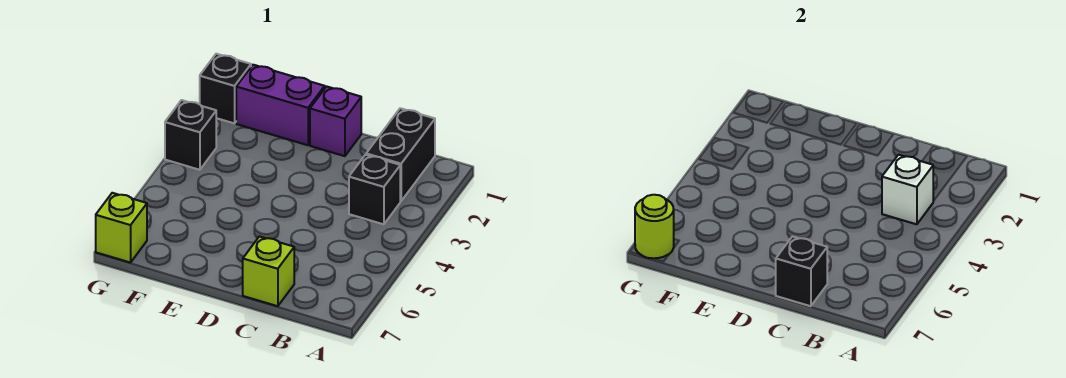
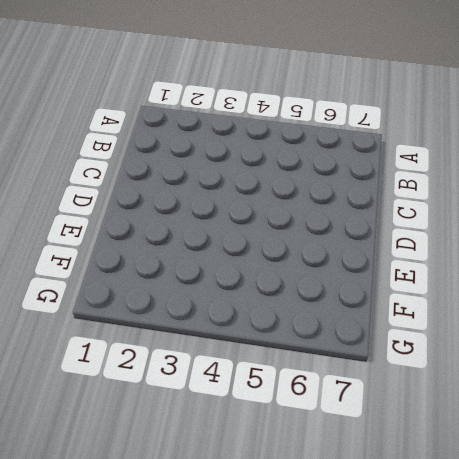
none -> black 1x2 brick [366,108,435,201]
none -> black 1x1 brick [349,155,400,224]

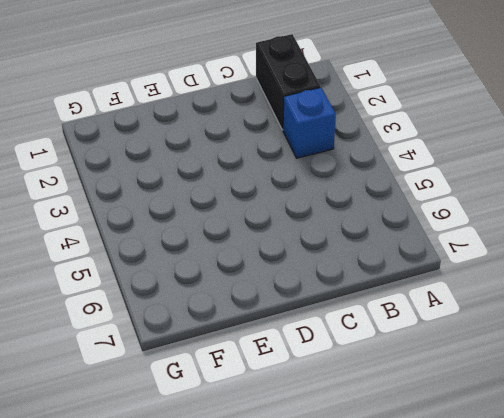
blue 1x1 brick [283,87,336,158] -> black 1x1 brick [349,155,400,224]
none -> lime 1x1 brick [243,237,294,306]
none -> purple 1x1 brick [310,86,361,156]

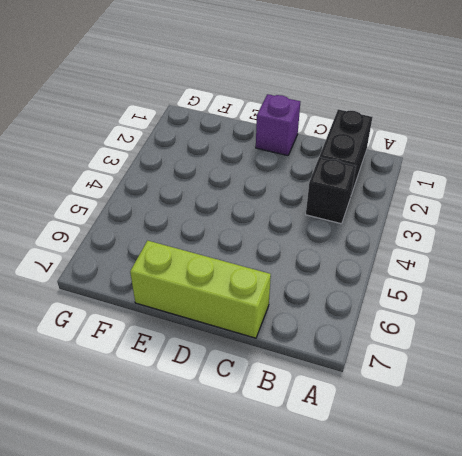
lime 1x3 brick [130,241,271,338] -> lime 1x1 brick [243,237,294,306]
none -> purple 1x2 brick [236,65,325,145]
none -> black 1x1 brick [200,54,251,123]

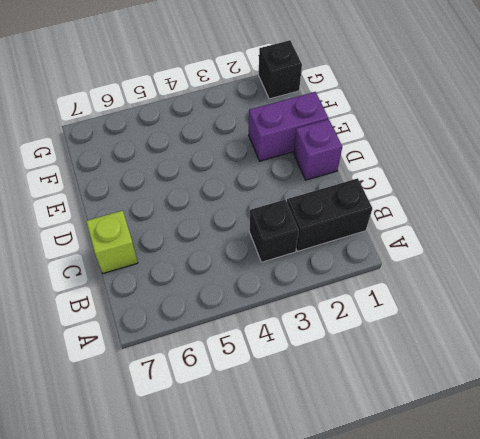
purple 1x2 brick [249,92,328,161] -> purple 1x2 brick turned to [236,65,325,145]
none -> black 1x1 brick [165,100,216,170]
none -> lime 1x1 brick [96,193,147,263]

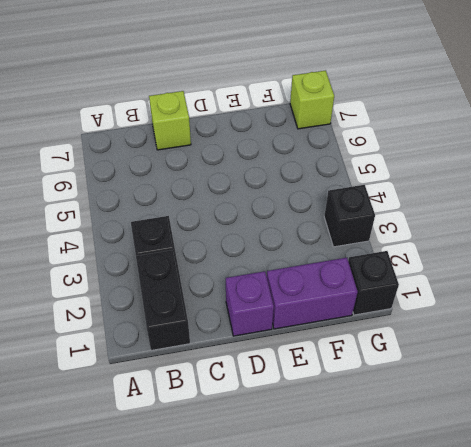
none -> white 1x1 brick [882,155,934,224]
none -> black 1x1 brick [776,237,827,306]

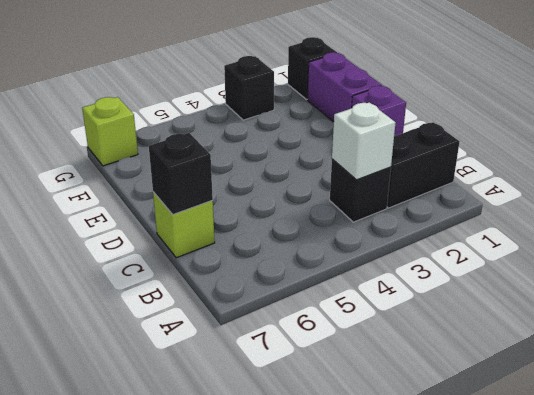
none -> lime 1x1 round brick [635,195,674,258]

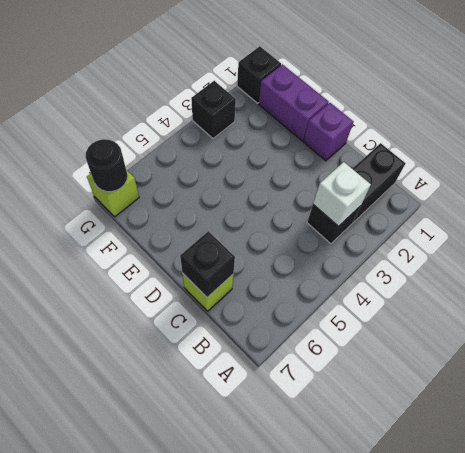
black 1x1 round brick [85,139,128,192] -> lime 1x1 round brick [635,195,674,258]

